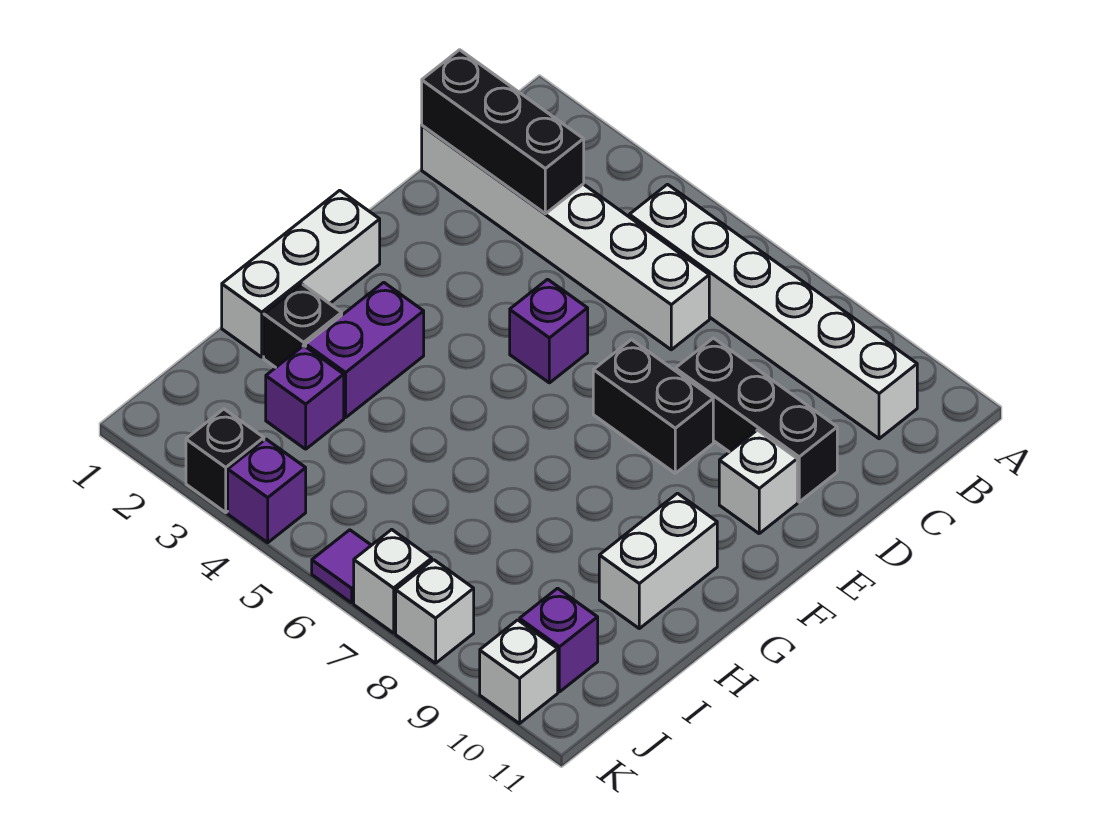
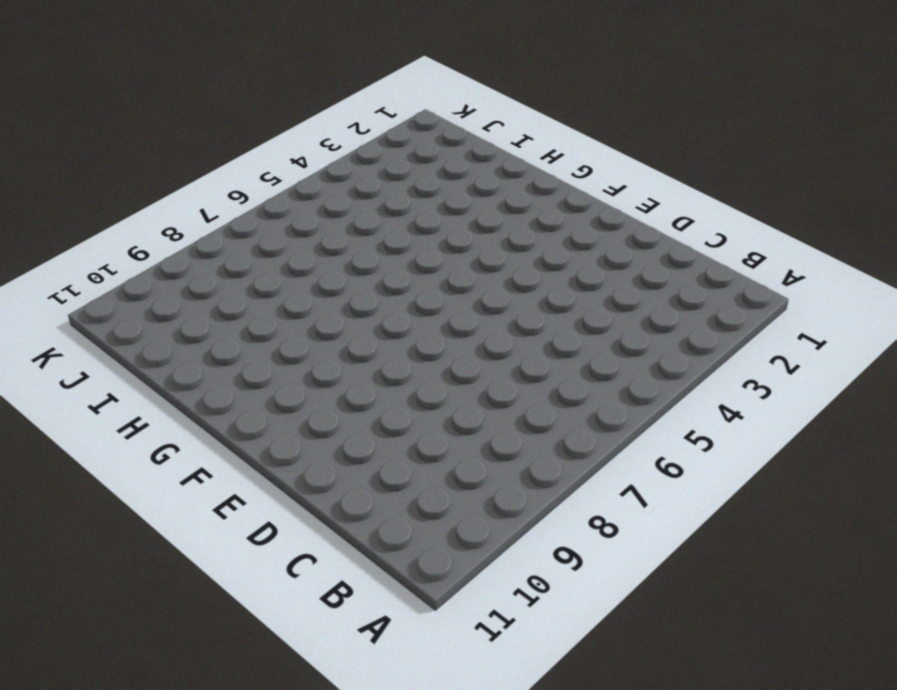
none -> white 1x6 brick [629,184,917,439]
none -> white 1x6 brick [422,126,709,350]
none -> black 1x3 brick [675,338,837,502]

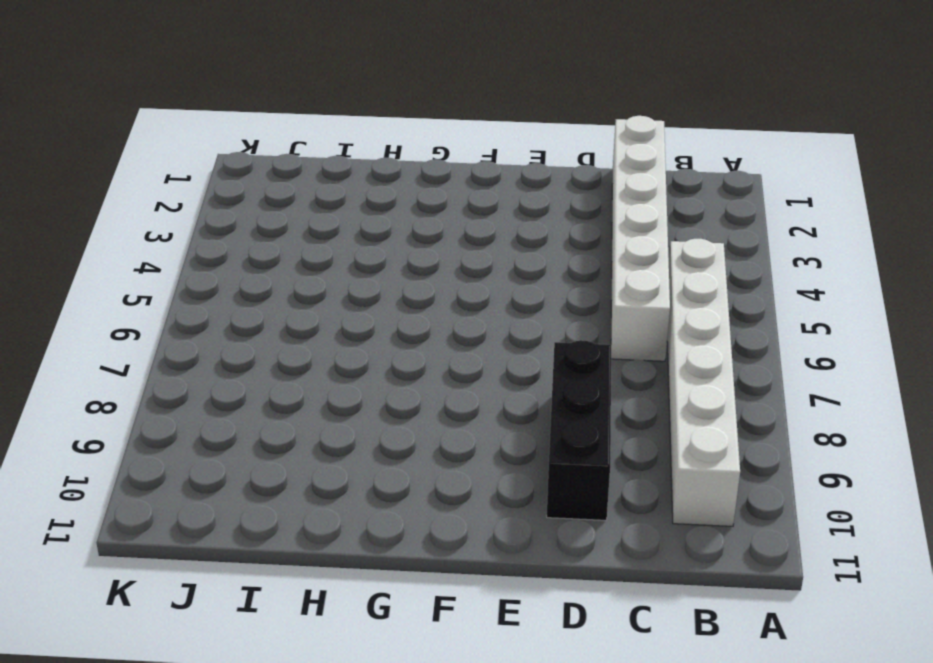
none -> purple 1x1 brick [510,279,588,383]
none -> black 1x2 brick [593,340,713,473]
none -> white 1x1 brick [719,430,797,533]

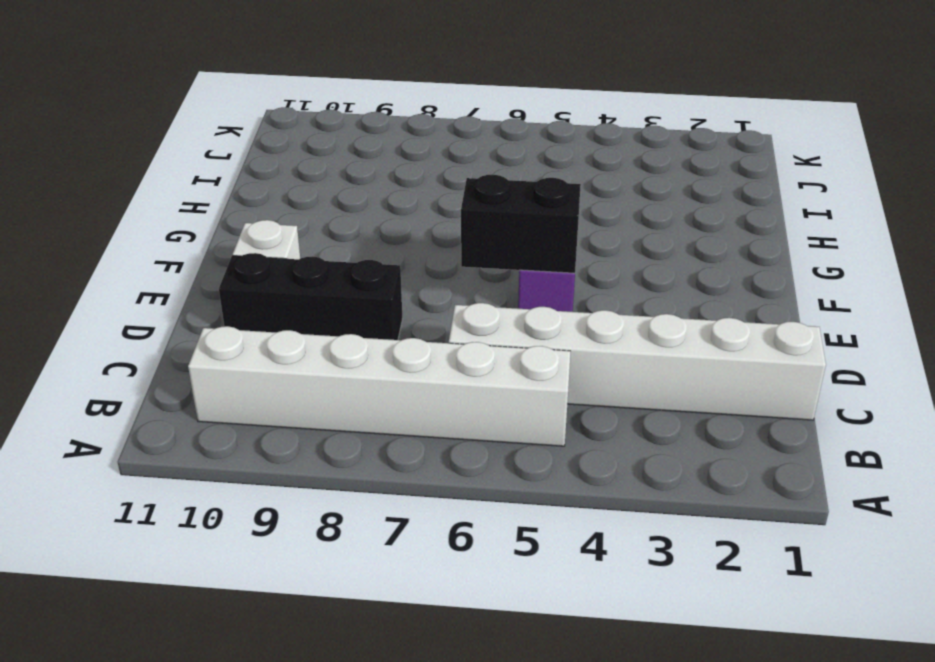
black 1x2 brick [461,175,581,273] -> black 1x2 brick moved to [593,340,713,473]
none -> white 1x3 brick [222,190,380,357]
none -> purple 1x2 brick [306,282,424,417]
none -> white 1x2 brick [599,493,717,629]

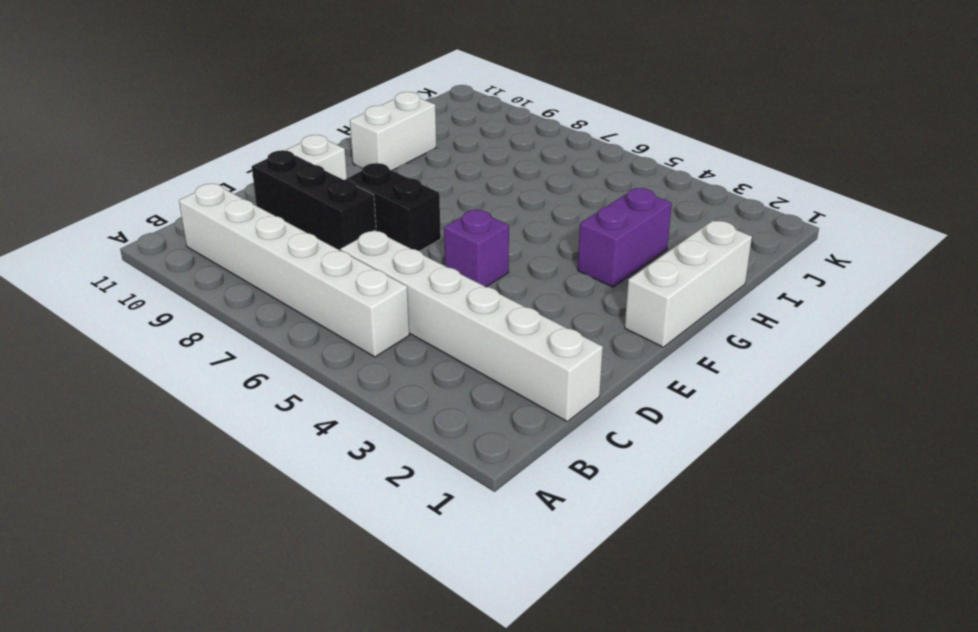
none -> black 1x1 brick [264,284,342,367]
none -> purple 1x1 brick [266,346,344,449]
none -> purple 1x1 brick [520,588,598,692]

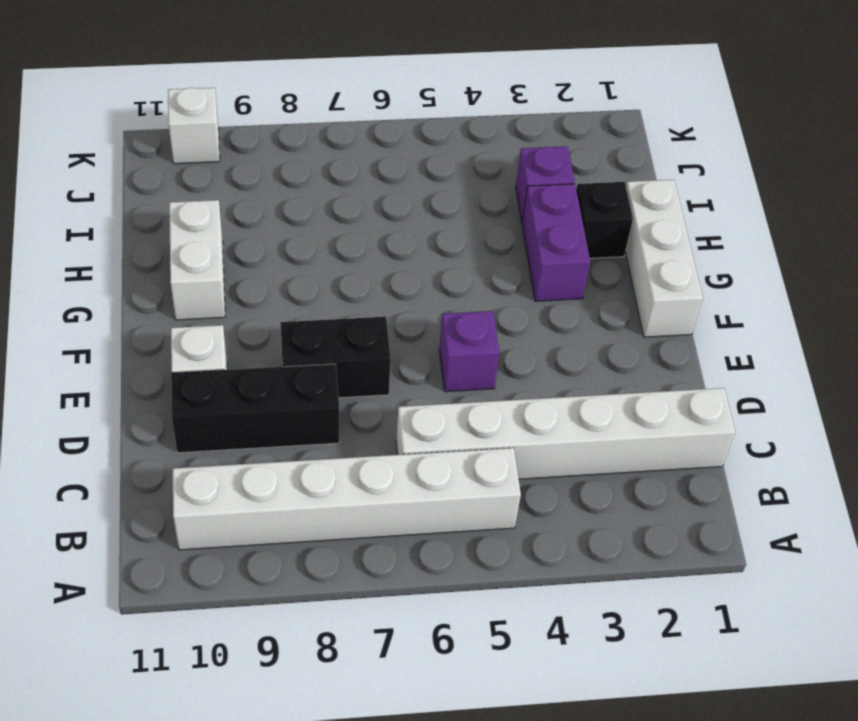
none -> purple 1x1 brick [520,588,598,692]
none -> black 1x1 brick [186,409,264,512]
none -> purple 1x1 brick [228,439,306,543]

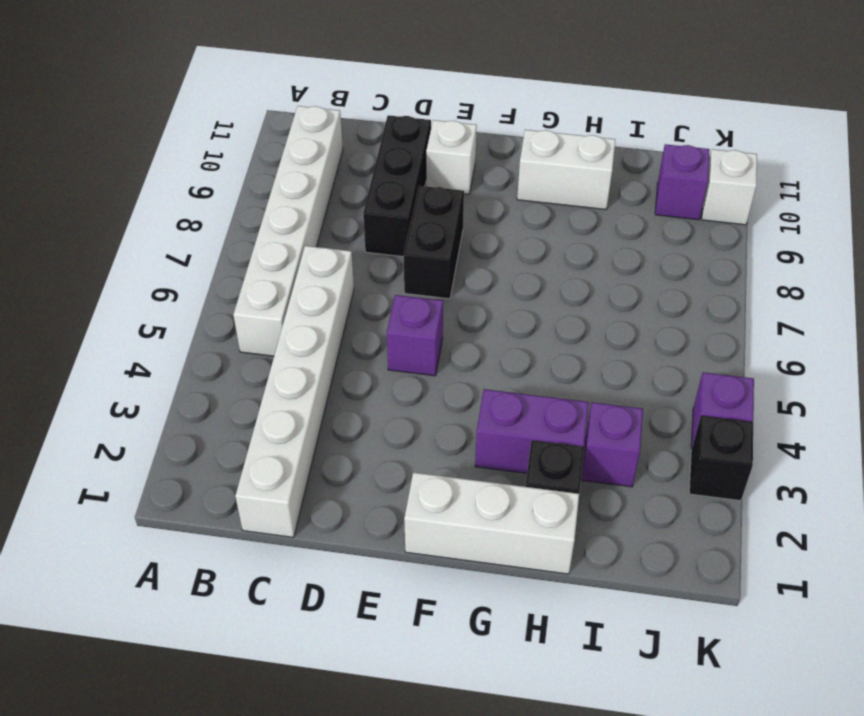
none -> purple 1x1 tile [312,530,371,603]
none -> white 1x1 brick [354,530,432,633]
none -> white 1x1 brick [396,560,474,663]

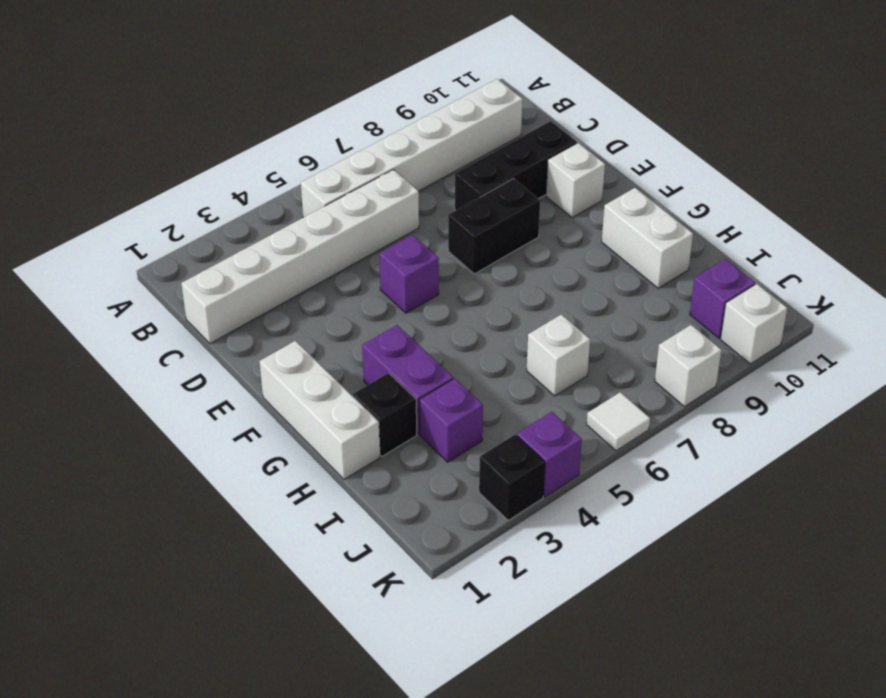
white 1x1 brick [527,314,590,396] -> white 1x1 brick moved to [354,530,432,633]
white 1x1 tile [586,392,650,451] -> purple 1x1 tile [312,530,371,603]
none -> black 1x3 brick [422,50,584,214]

